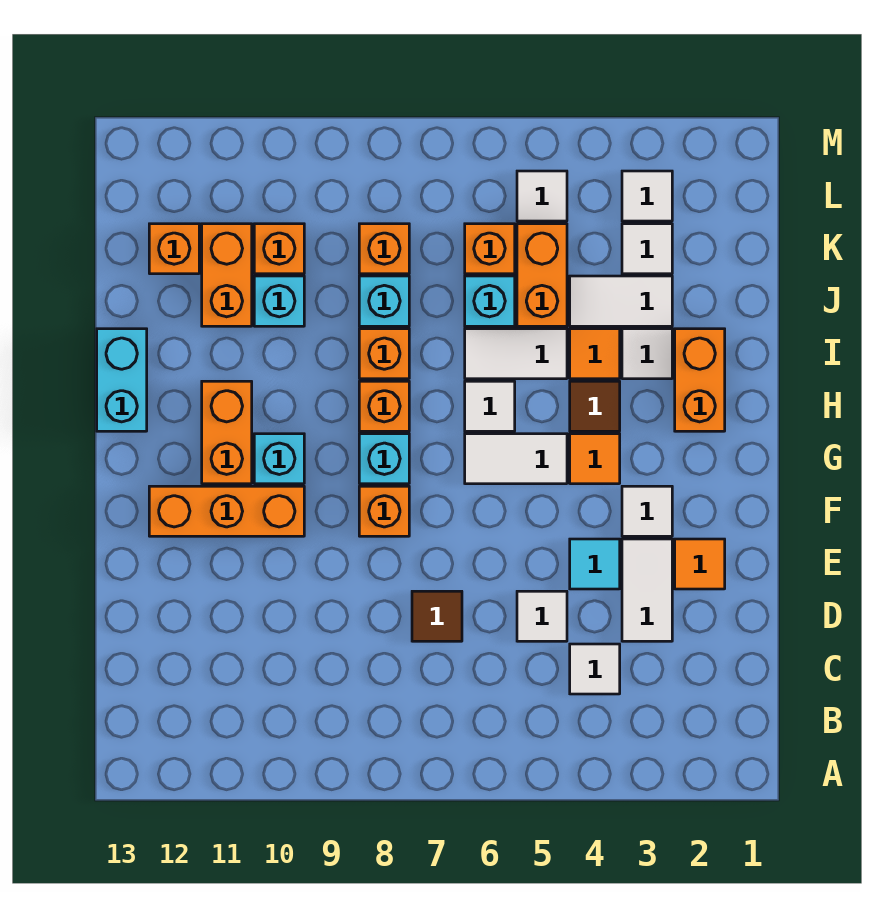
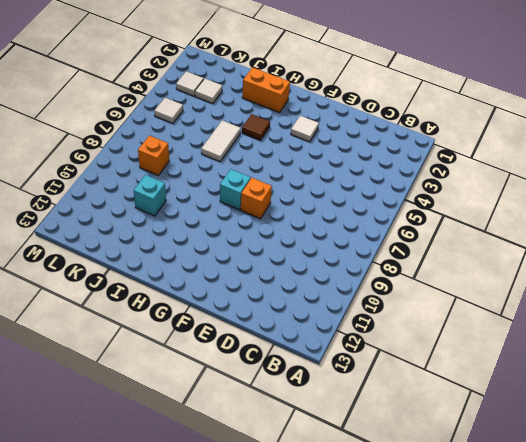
none -> white 1x1 tile [570,644,620,694]
none -> white 1x2 tile [622,539,672,641]
none -> white 1x1 tile [517,591,567,641]
none -> brown 1x1 tile [412,591,462,641]

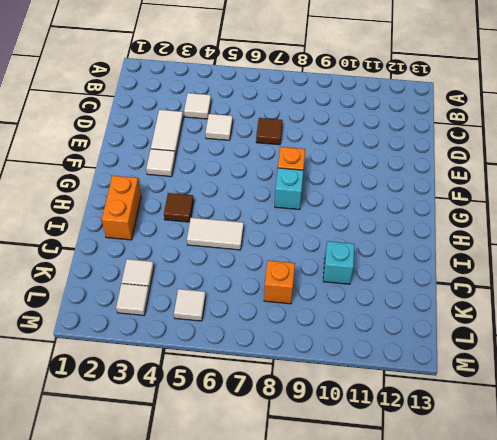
none -> orange 1x1 tile [675,539,725,589]
none -> cyan 1x1 tile [570,539,620,589]
none -> orange 1x3 brick [149,486,304,536]
none -> orange 1x1 tile [570,434,620,484]

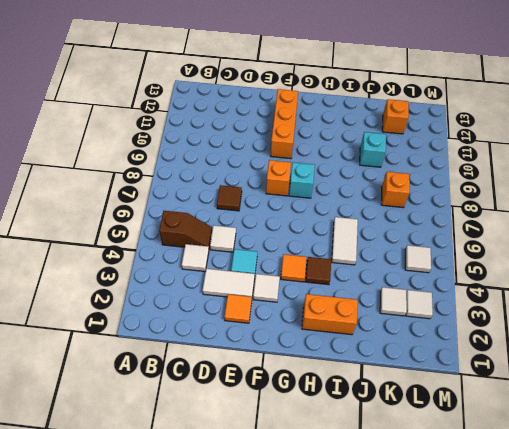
brown 1x2 slope [159,211,212,248] -> none
none -> white 1x2 tile [465,434,567,484]
none -> cyan 1x1 brick [254,434,304,484]
none -> orange 1x2 brick [202,381,252,484]
none -> white 1x1 tile [465,381,515,431]

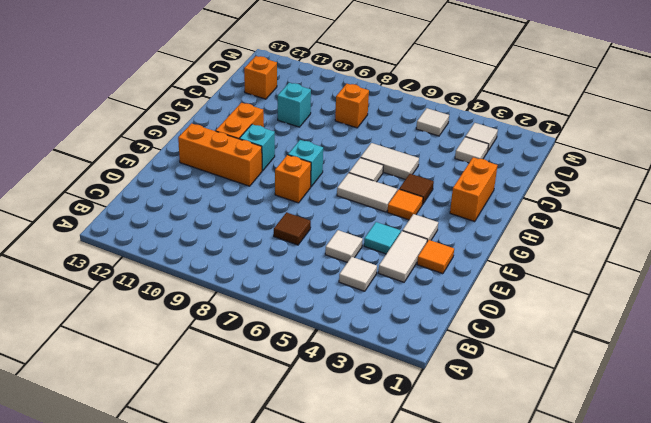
none -> orange 1x1 brick [359,381,409,431]
none -> cyan 1x2 brick [97,329,147,431]
none -> white 1x1 tile [622,329,672,379]
none -> orange 1x1 tile [570,329,620,379]

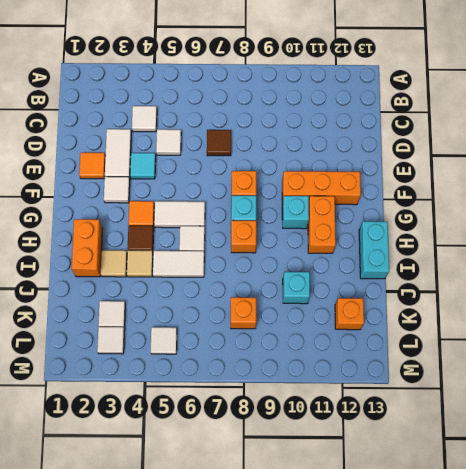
tan 1x1 tile [101,250,127,277] -> white 1x1 tile [622,329,672,379]
tan 1x1 tile [127,251,153,277] -> orange 1x1 tile [570,329,620,379]
none -> orange 1x1 brick [359,329,409,379]
none -> white 1x2 tile [570,276,672,326]
none -> orange 1x2 brick [517,224,567,326]
none -> cyan 1x1 brick [465,276,515,326]

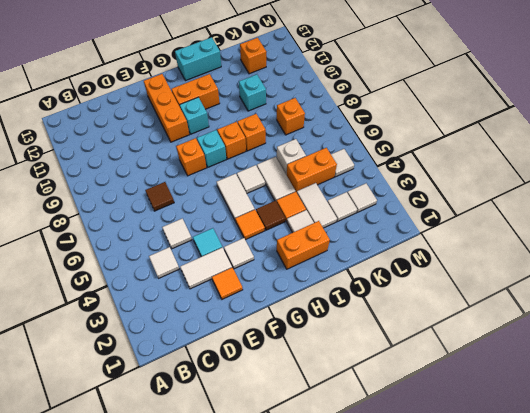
white 1x1 brick [277,139,306,175] -> cyan 1x1 brick [465,276,515,326]
none -> cyan 1x1 brick [359,276,409,326]
none -> orange 1x2 brick [202,224,252,326]
none -> orange 1x1 brick [465,224,515,274]
none -> orange 1x1 brick [254,224,304,274]

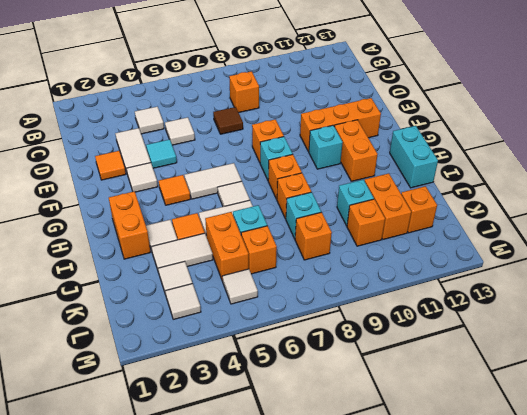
orange 1x1 brick [229,71,259,112] -> none
none -> brown 1x1 tile [570,381,620,431]

